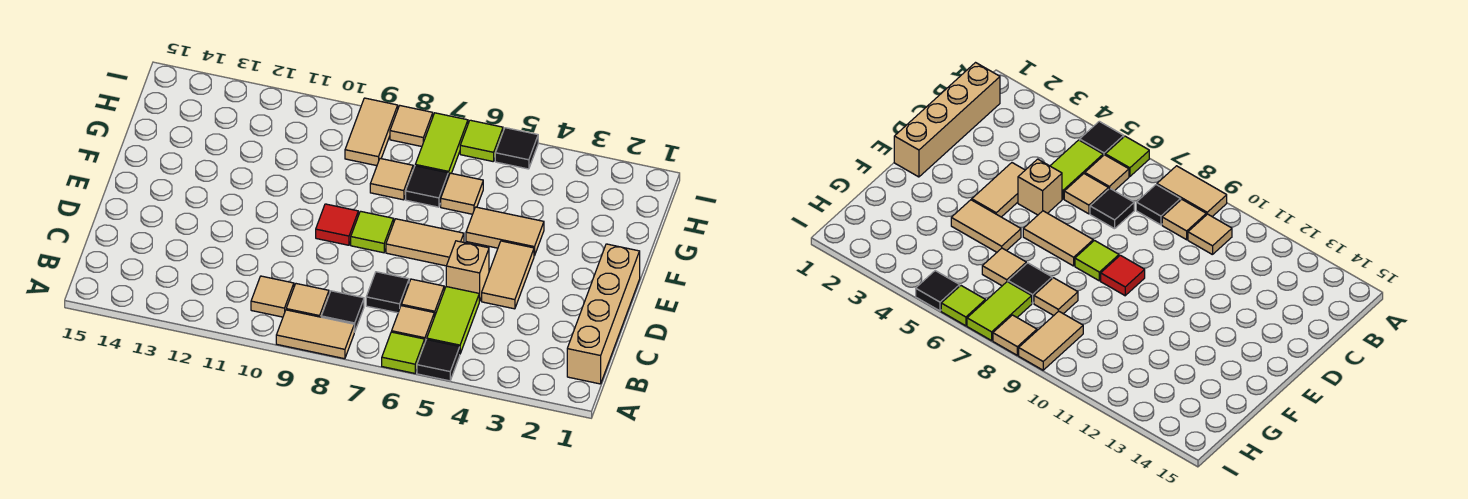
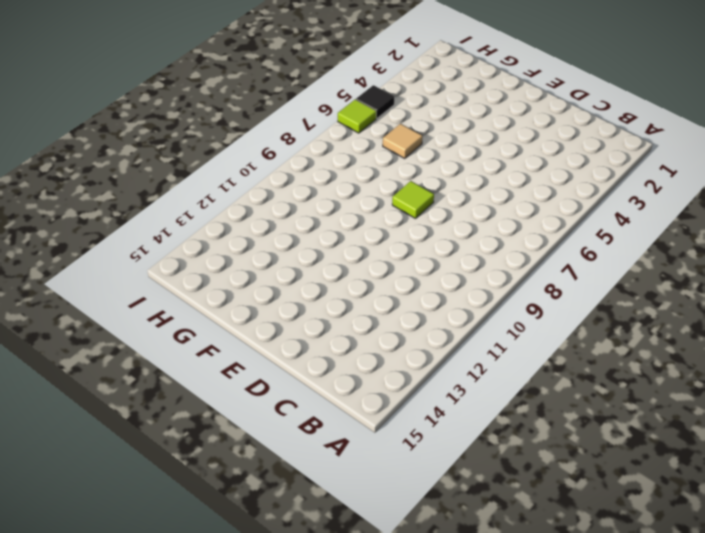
none -> black 1x1 tile [417,339,460,381]
none -> lime 1x1 tile [382,332,425,373]
none -> tan 1x2 tile [276,310,354,359]

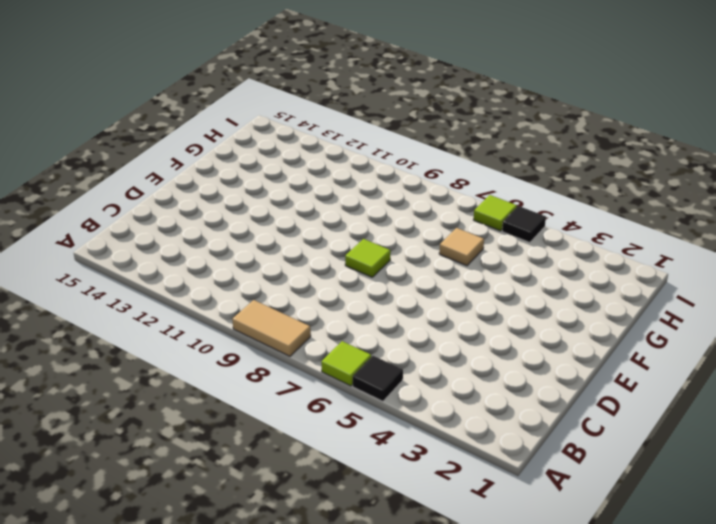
none -> tan 1x4 brick [567,244,640,384]
none -> lime 1x2 tile [427,287,479,353]
none -> tan 1x1 tile [392,306,434,342]

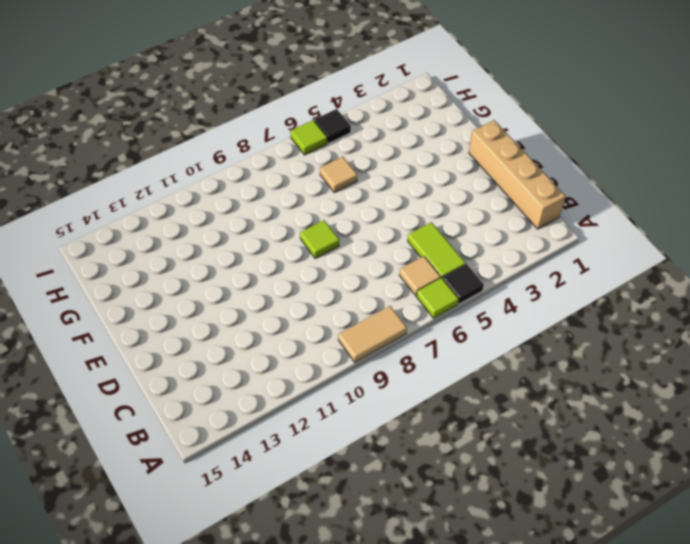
none -> black 1x1 tile [321,291,364,332]
none -> tan 1x1 tile [286,284,329,317]
none -> tan 1x1 tile [251,276,294,317]

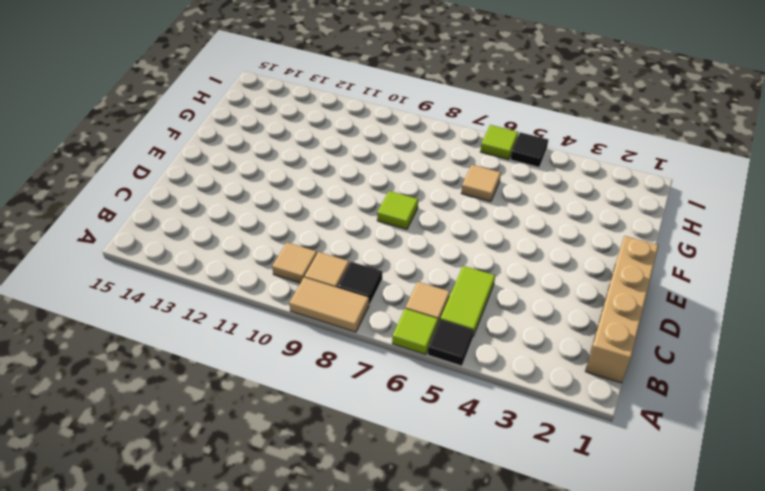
none -> tan 1x1 tile [401,279,444,317]
none -> black 1x1 tile [366,272,409,313]
none -> tan 1x2 tile [482,241,534,309]

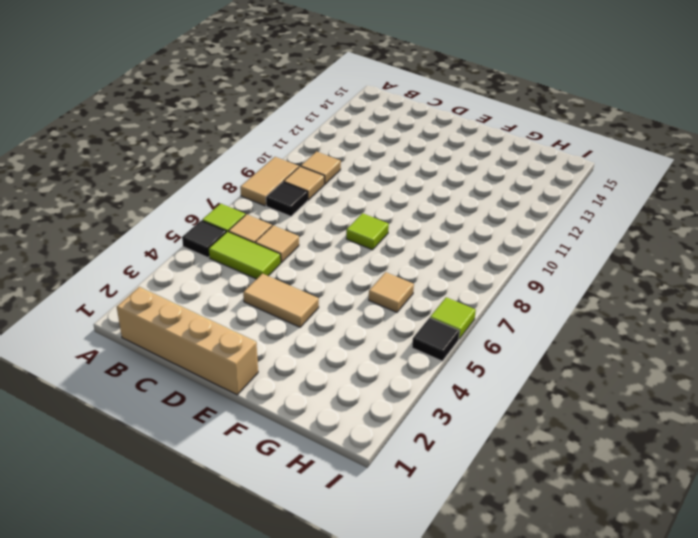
none -> black 1x1 tile [366,272,409,313]
none -> tan 1x1 brick [446,241,489,301]
none -> tan 1x2 tile [386,219,464,266]

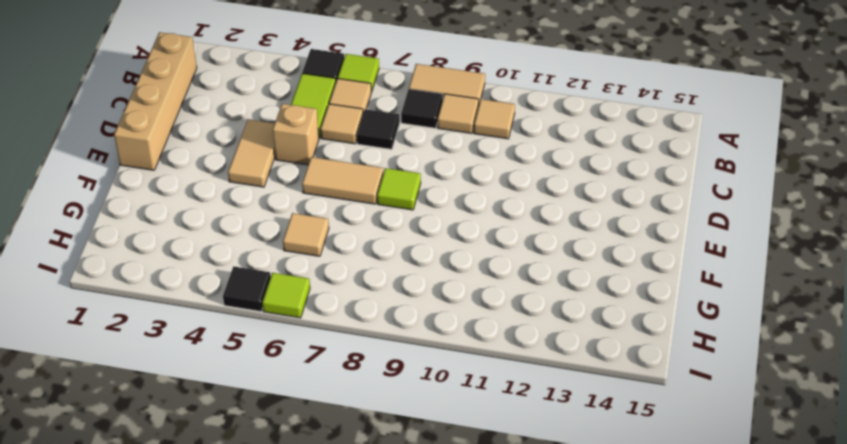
none -> red 1x1 tile [316,204,358,245]
none -> tan 1x2 tile [466,207,544,256]
none -> black 1x1 tile [406,166,448,207]

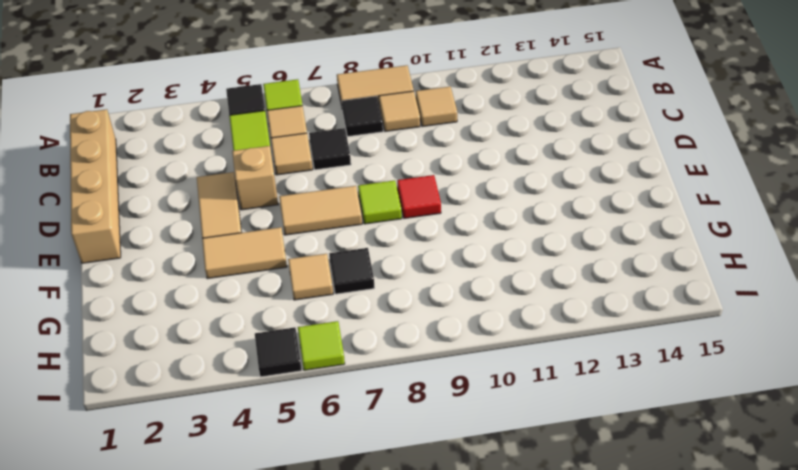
none -> tan 1x1 tile [370,158,413,200]
none -> lime 1x2 tile [415,113,468,177]
none -> tan 1x2 tile [345,98,398,166]

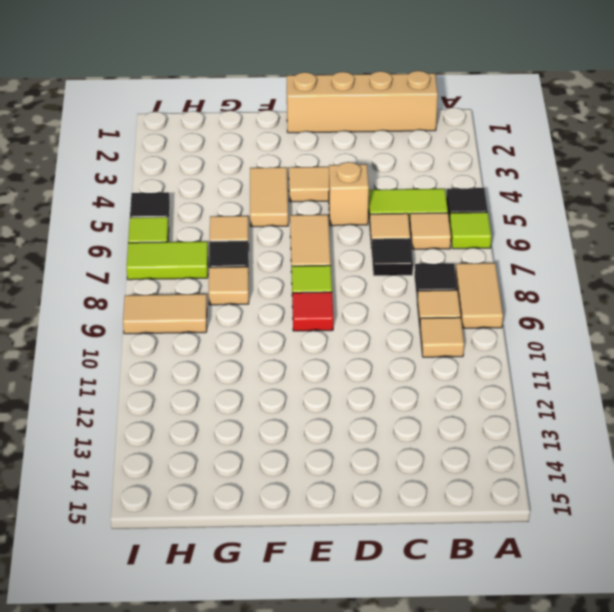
none -> tan 1x1 tile [390,106,433,147]

